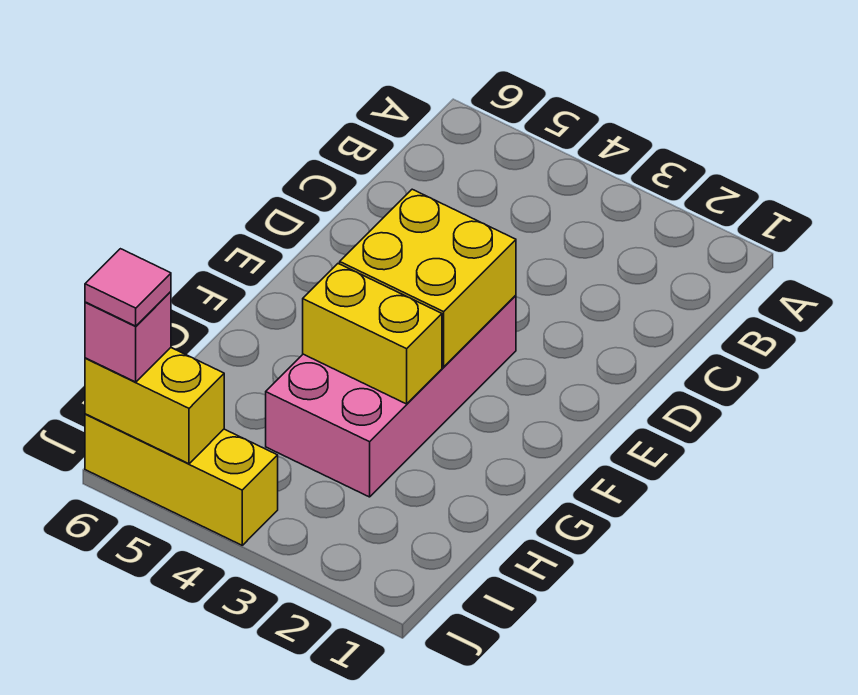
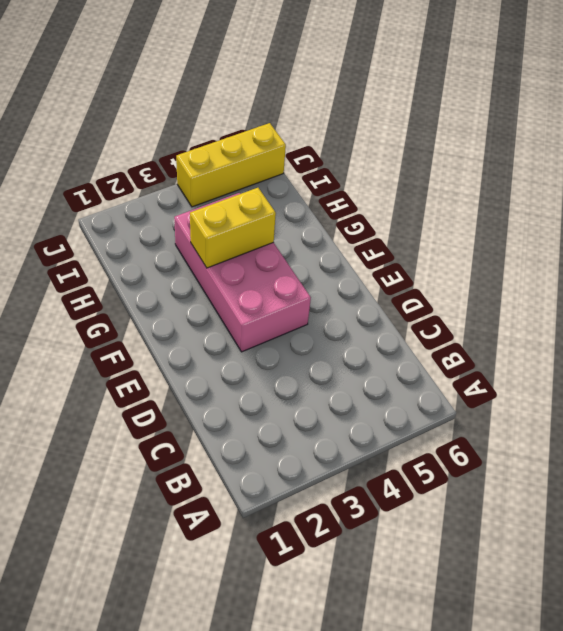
none -> yellow 2x2 brick [340,189,516,367]
none -> yellow 1x2 brick [85,348,224,464]

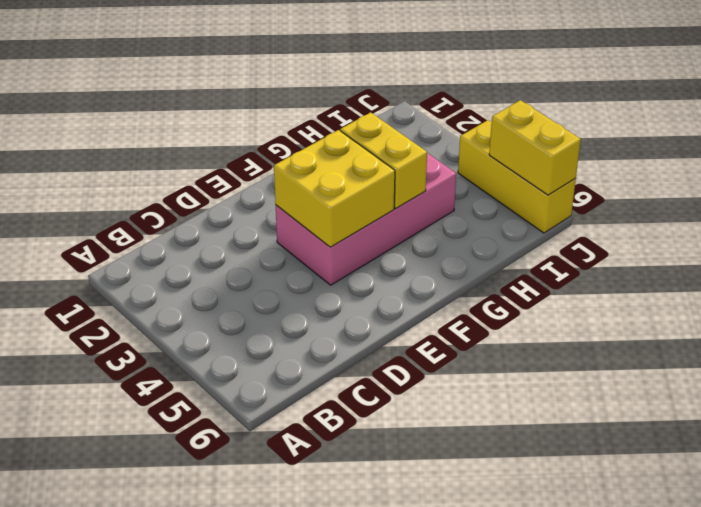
none -> pink 1x1 brick [85,292,171,382]
none -> pink 1x1 tile [85,249,171,326]

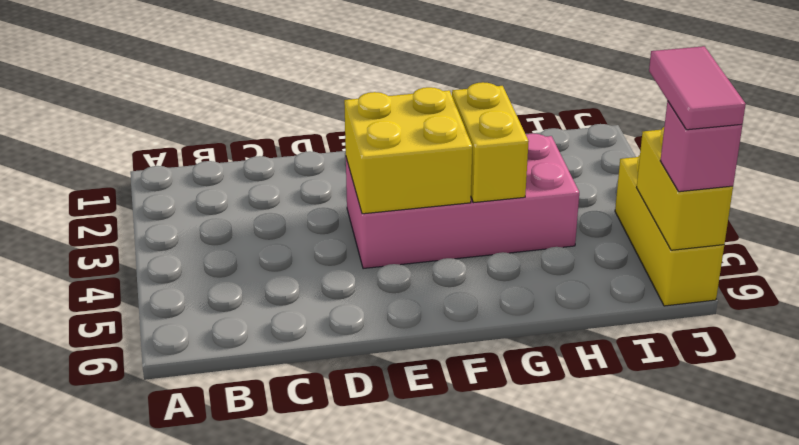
pink 1x2 tile [649,46,746,130] -> pink 1x1 tile [85,249,171,326]

